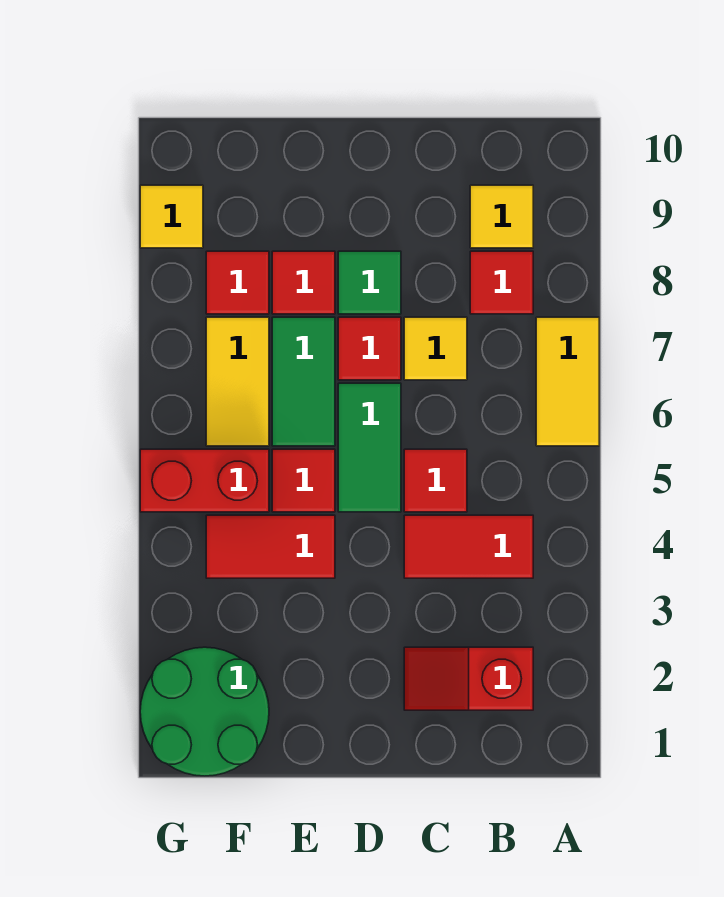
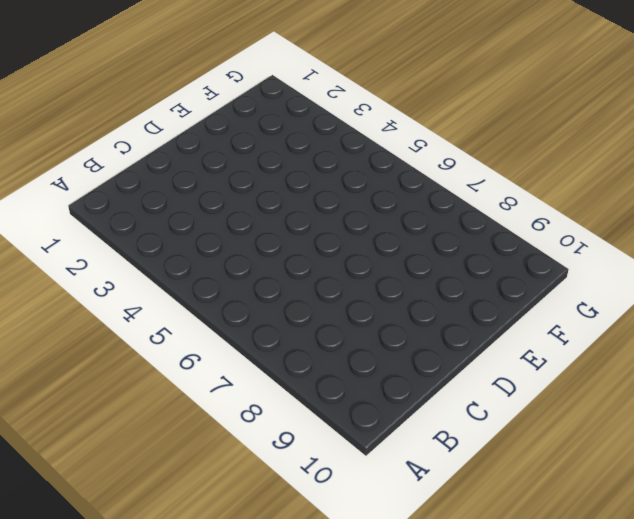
none -> yellow 1x2 tile [536,317,599,446]
none -> red 1x2 slope [404,647,533,710]
none -> red 1x2 tile [404,515,533,578]

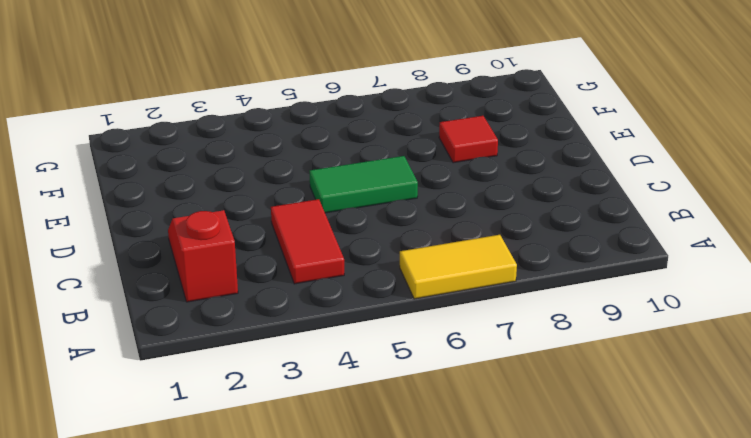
none -> red 1x1 tile [470,251,533,314]
none -> yellow 1x1 tile [470,185,533,248]
none -> red 1x1 tile [404,449,467,512]

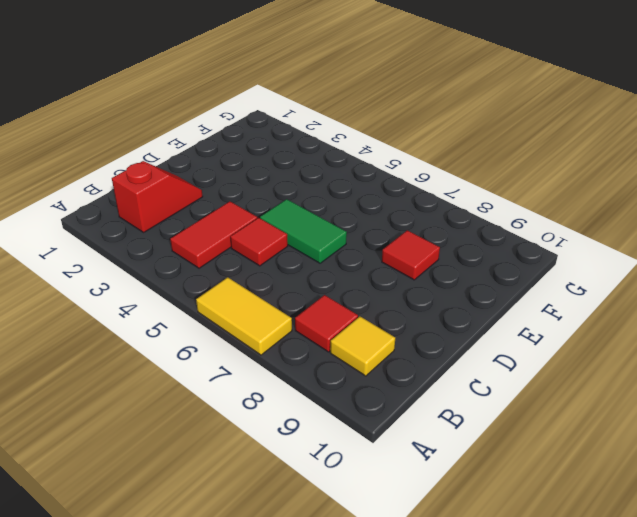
none -> yellow 1x1 tile [404,317,467,380]
none -> red 1x1 tile [338,317,401,380]
none -> green 1x1 tile [338,251,401,314]

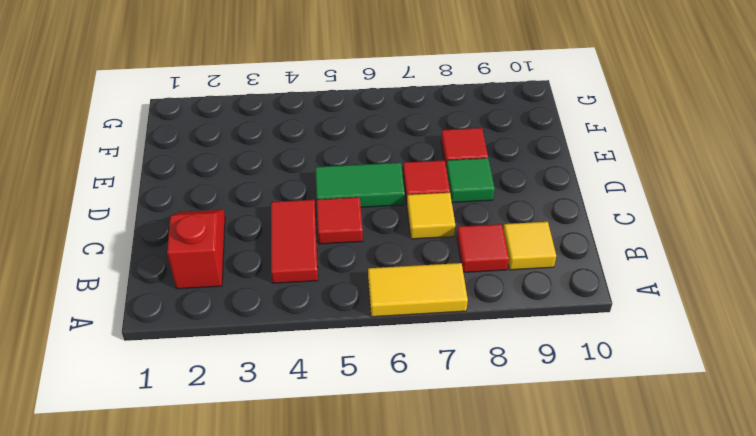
none -> red 1x2 tile [206,515,335,578]
none -> red 1x1 tile [272,449,335,512]
none -> green 1x2 tile [272,317,335,446]

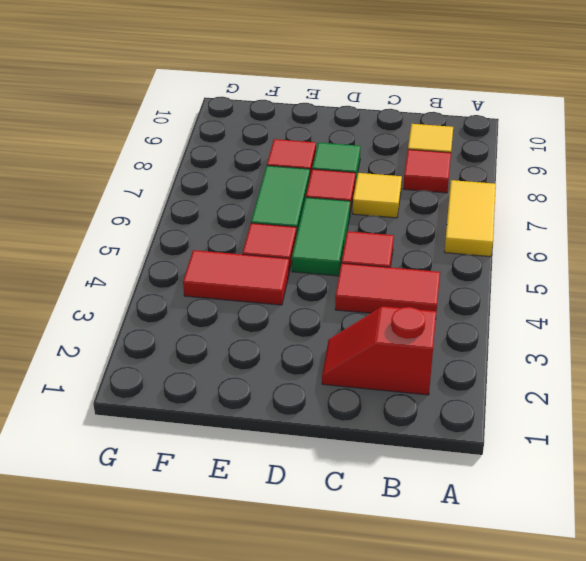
none -> green 2x2 round brick [140,647,269,776]
none -> red 1x2 brick [140,449,269,512]
none -> yellow 1x2 tile [206,317,269,446]

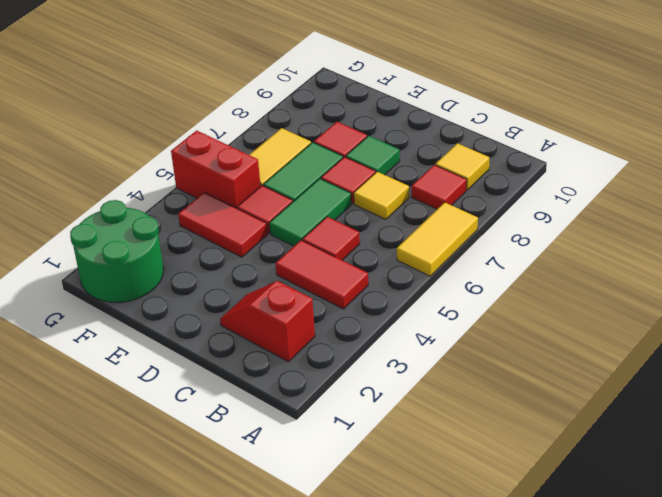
none -> red 1x1 tile [206,251,269,314]
none -> yellow 1x1 tile [140,185,203,248]

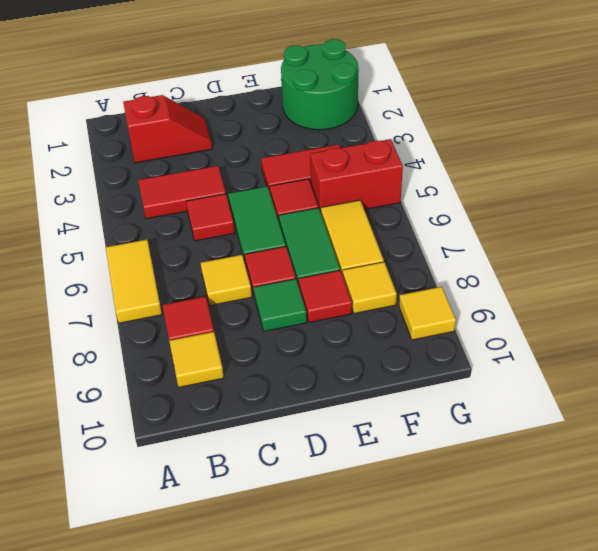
yellow 1x1 tile [343,262,397,314] -> red 1x1 tile [206,251,269,314]

